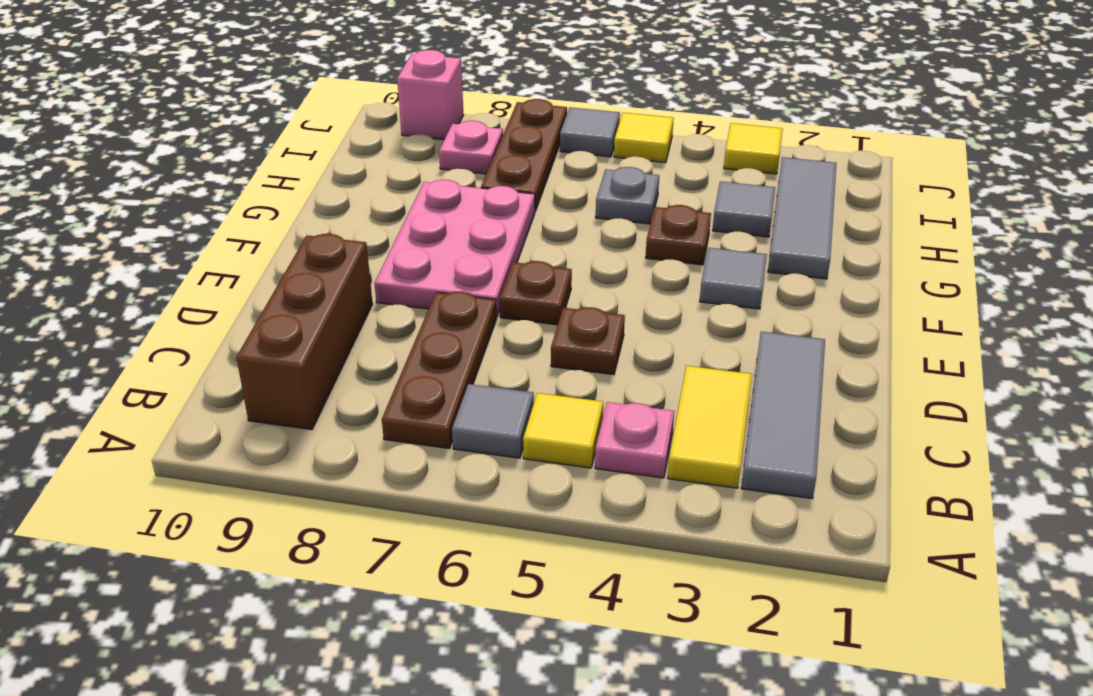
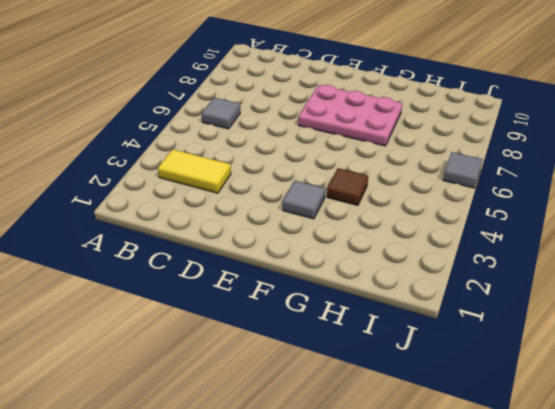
brown 1x1 tile [327,168,368,205] -> brown 1x1 plate [646,205,711,265]
none -> grey 1x3 tile [741,332,825,498]
none -> pink 1x1 plate [595,402,674,478]
none -> yellow 1x1 tile [523,393,603,468]

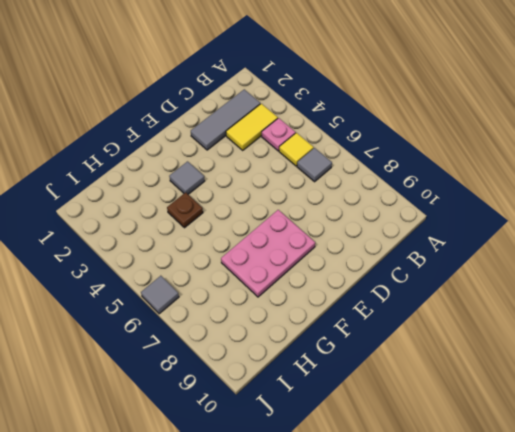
none -> brown 1x3 plate [382,292,496,449]
none -> brown 1x3 brick [236,234,373,430]
none -> brown 1x1 plate [551,307,625,375]

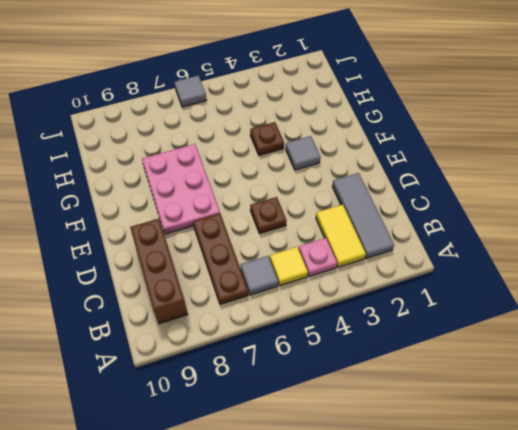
none -> brown 1x1 plate [500,261,572,325]
none -> grey 1x3 tile [768,157,836,279]
none -> grey 1x1 tile [713,181,775,237]

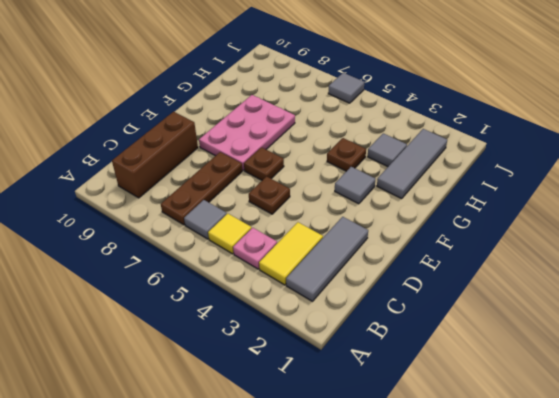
none -> grey 1x1 plate [596,167,659,224]
none -> brown 1x3 plate [481,99,567,211]
none -> pink 1x1 plate [439,121,503,174]

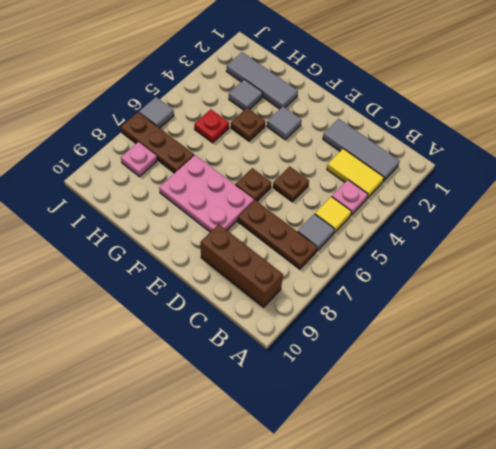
red 1x1 plate [194,109,229,143] -> grey 1x1 plate [596,167,659,224]
none -> yellow 1x1 tile [724,123,783,174]
none -> yellow 1x1 tile [614,113,674,163]
none -> pink 1x1 brick [397,50,464,140]

